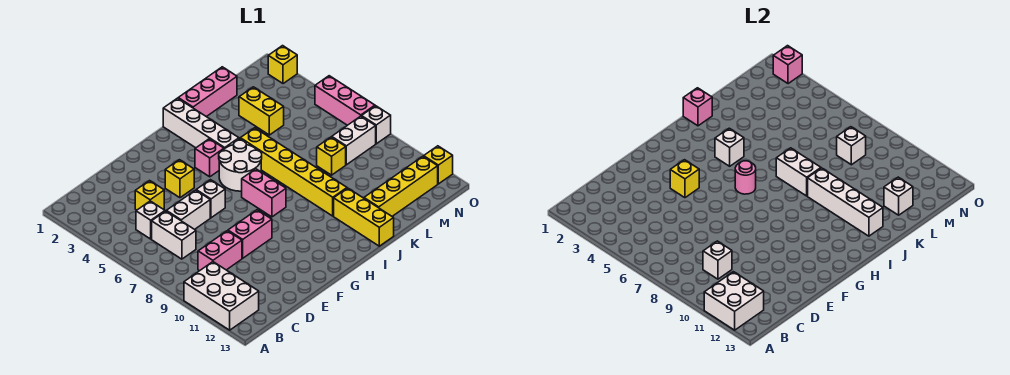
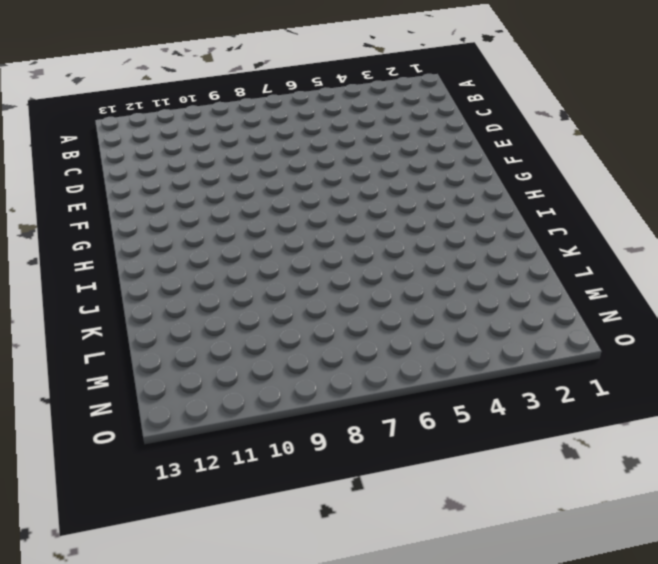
none -> white 2x3 brick [184,262,259,330]
none -> white 1x1 brick [136,201,165,239]
none -> white 1x2 brick [152,211,196,259]
none -> pink 1x2 brick [198,231,242,271]

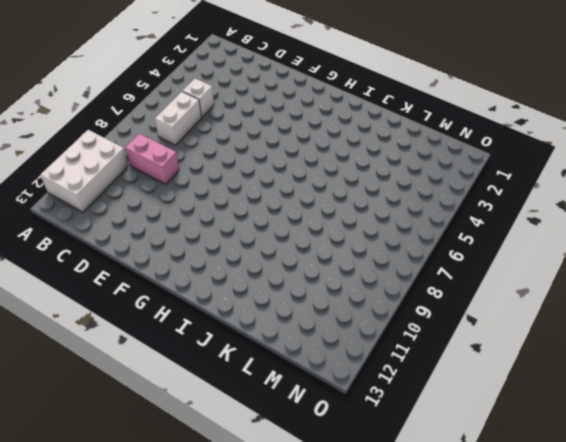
none -> yellow 1x1 brick [135,181,164,210]
none -> white 1x2 brick [167,190,210,229]
none -> pink 1x2 brick [228,210,272,258]
none -> yellow 1x1 brick [165,160,194,198]

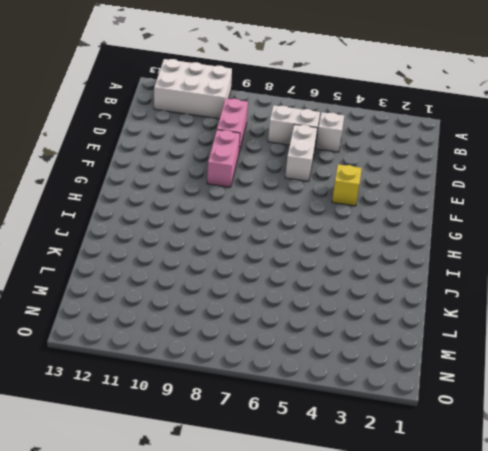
none -> yellow 1x1 brick [135,181,164,210]
none -> white 1x1 brick [196,180,225,218]
none -> pink 1x1 brick [195,139,224,177]
none -> white 2x2 round brick [219,140,262,191]

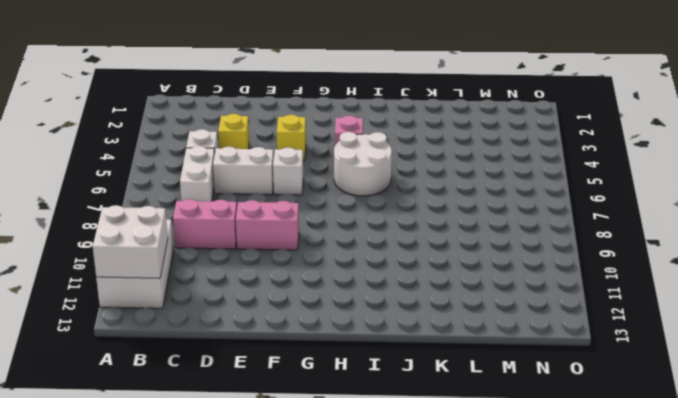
none -> pink 1x2 brick [242,169,286,217]
none -> white 1x4 brick [163,98,239,149]
none -> pink 1x3 brick [178,67,237,117]
none -> yellow 1x6 brick [240,128,347,216]

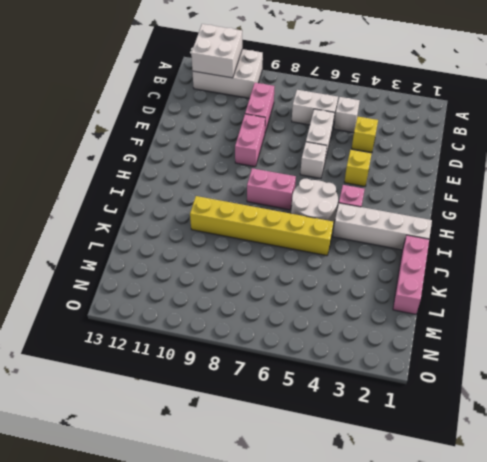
none -> yellow 1x3 brick [334,188,394,246]
none -> yellow 1x4 brick [364,156,438,216]
none -> yellow 1x2 brick [239,87,284,135]
none -> yellow 1x1 brick [317,137,346,175]

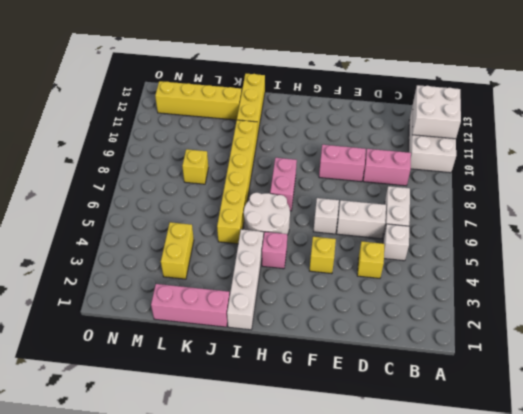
none -> white 1x2 brick [332,116,376,165]
none -> yellow 1x1 brick [268,46,297,84]
none -> pink 1x3 brick [315,76,375,125]
none -> white 1x1 brick [362,106,391,144]

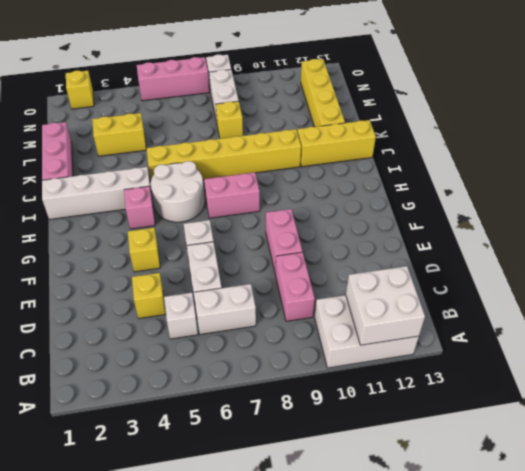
none -> yellow 1x1 brick [424,146,453,184]
none -> white 1x1 brick [703,241,732,279]
none -> yellow 1x1 brick [670,160,699,198]
none -> pink 1x1 round brick [735,161,756,194]

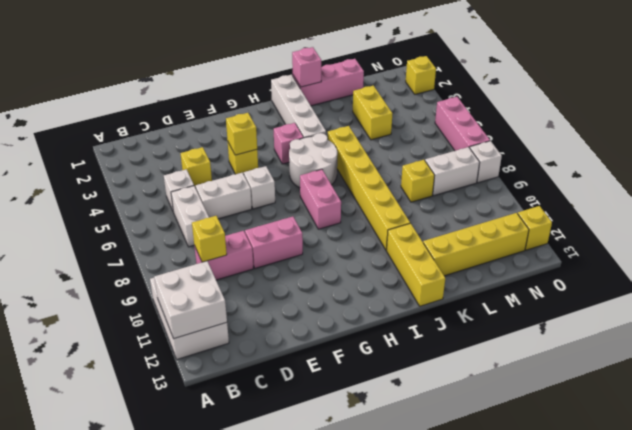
yellow 1x1 brick [192,216,227,262] -> white 1x1 brick [703,241,732,279]
none -> pink 1x1 round brick [735,161,756,194]
none -> white 1x1 brick [715,128,744,166]
none -> white 1x2 brick [776,148,821,196]
none -> white 1x4 brick [808,168,883,236]

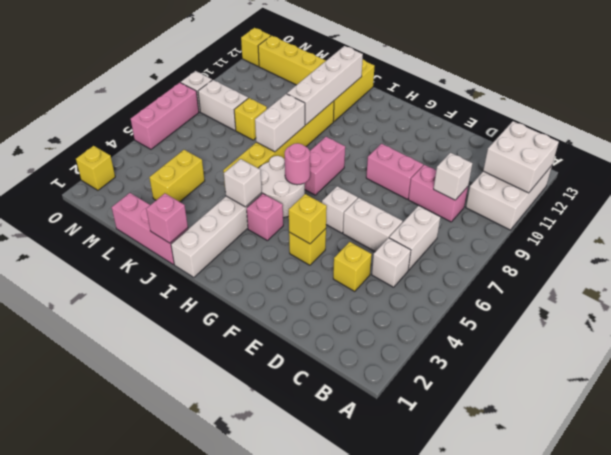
none -> white 1x1 brick [884,177,913,215]
none -> white 1x1 brick [837,127,866,165]
none -> pink 1x1 brick [773,46,802,84]

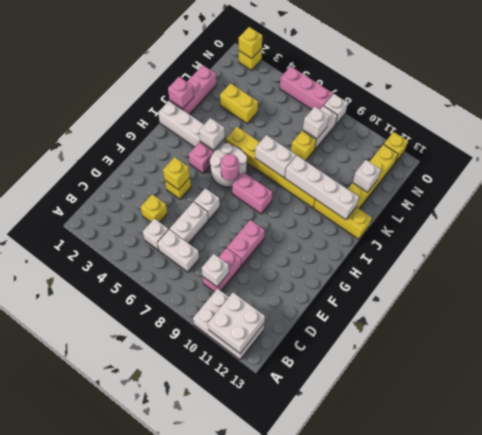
yellow 1x1 brick [239,27,262,59] -> pink 1x1 brick [773,46,802,84]

